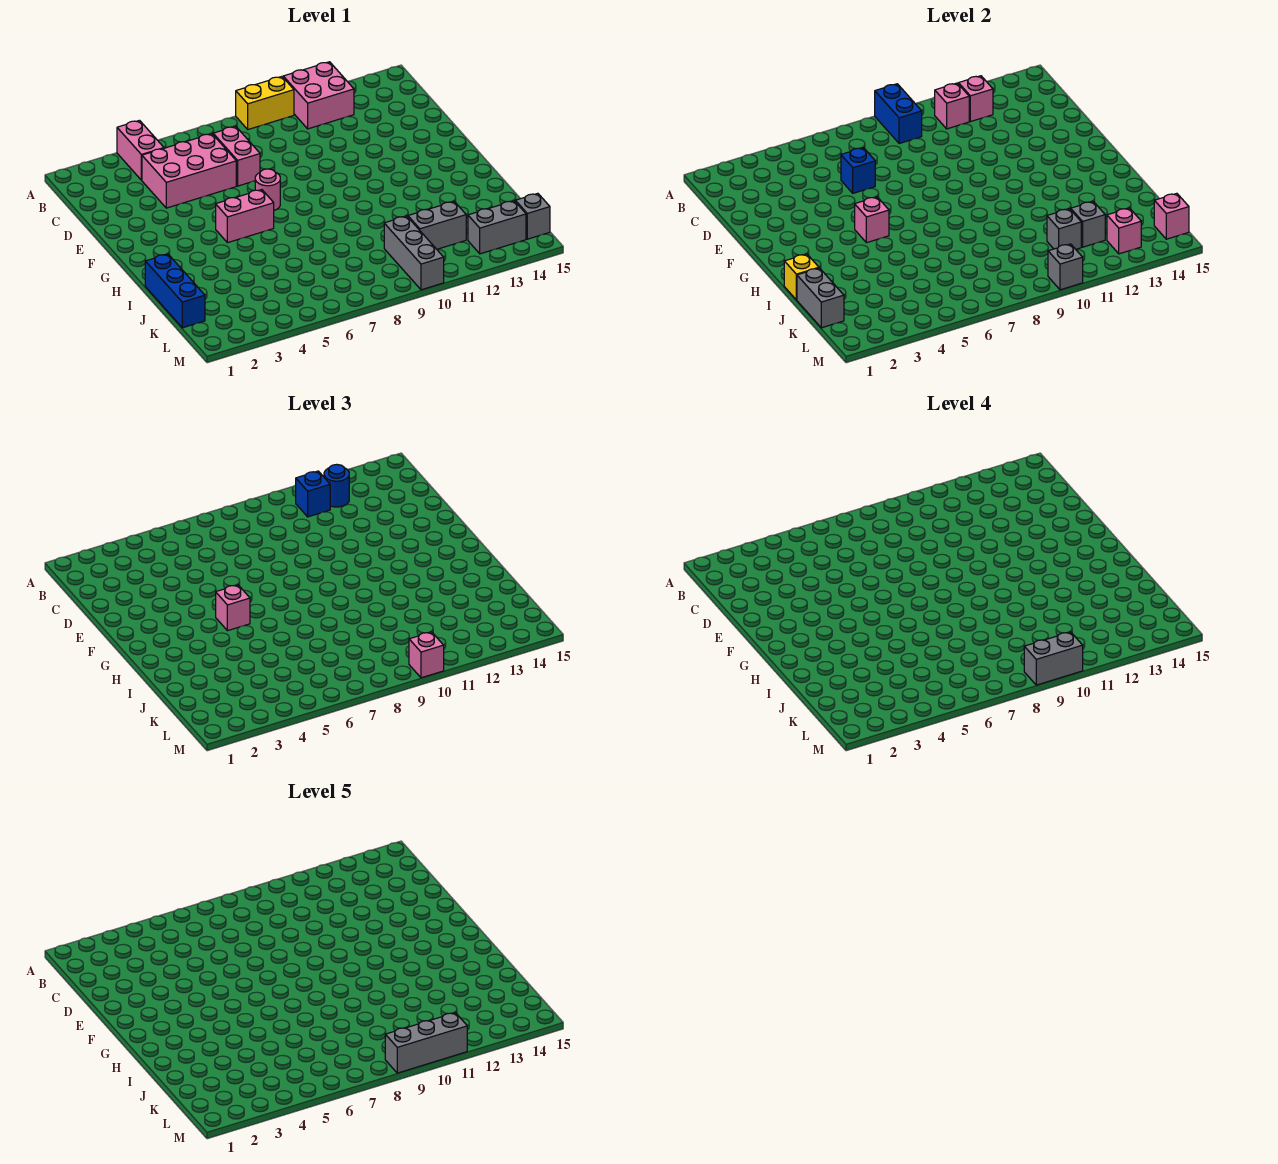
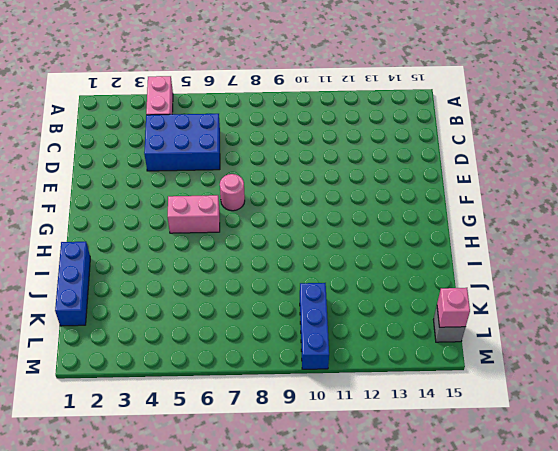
blue 2x3 brick [144,114,220,171] -> pink 2x3 brick [142,134,236,208]
blue 1x3 brick [300,283,329,369] -> grey 1x3 brick [384,216,444,290]
none -> yellow 1x2 brick [236,77,294,129]
none -> pink 2x2 brick [283,62,354,129]
none -> pink 1x2 brick [213,126,260,186]
none -> grey 1x2 brick [408,202,466,249]

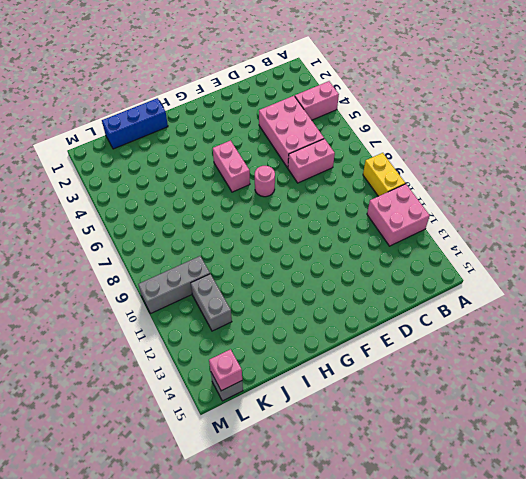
none -> grey 1x2 brick [468,201,526,254]
none -> blue 1x2 brick [875,84,922,144]
none -> pink 1x1 brick [935,83,969,129]
none -> pink 1x1 brick [958,76,993,122]

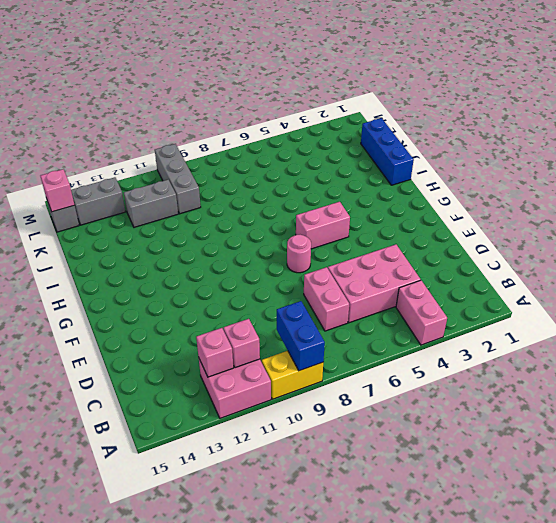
none -> blue 1x1 brick [841,148,875,193]
none -> pink 1x1 brick [855,197,889,243]
none -> yellow 1x1 brick [784,254,819,300]
none -> grey 1x2 brick [797,268,844,328]

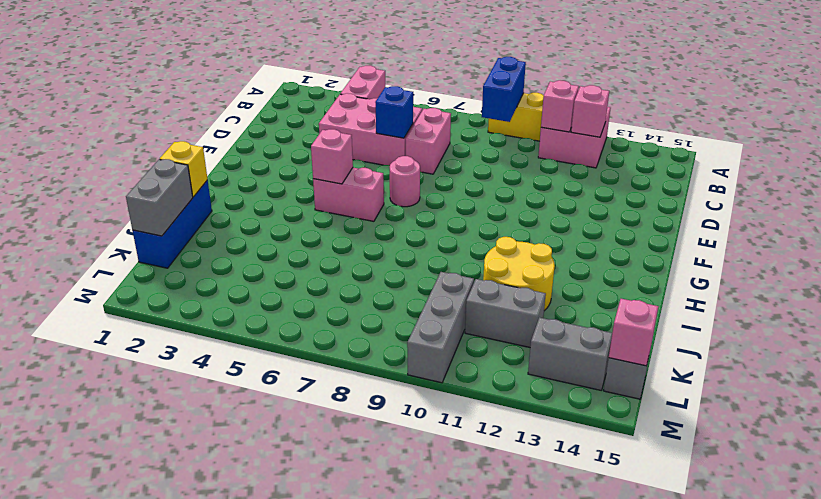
yellow 2x2 round brick [483,237,555,311] -> none
none -> grey 1x1 brick [1047,209,1081,249]
none -> grey 1x1 brick [1071,202,1105,247]
none -> pink 1x1 brick [1107,208,1141,254]
none -> grey 1x1 brick [1048,244,1083,290]

